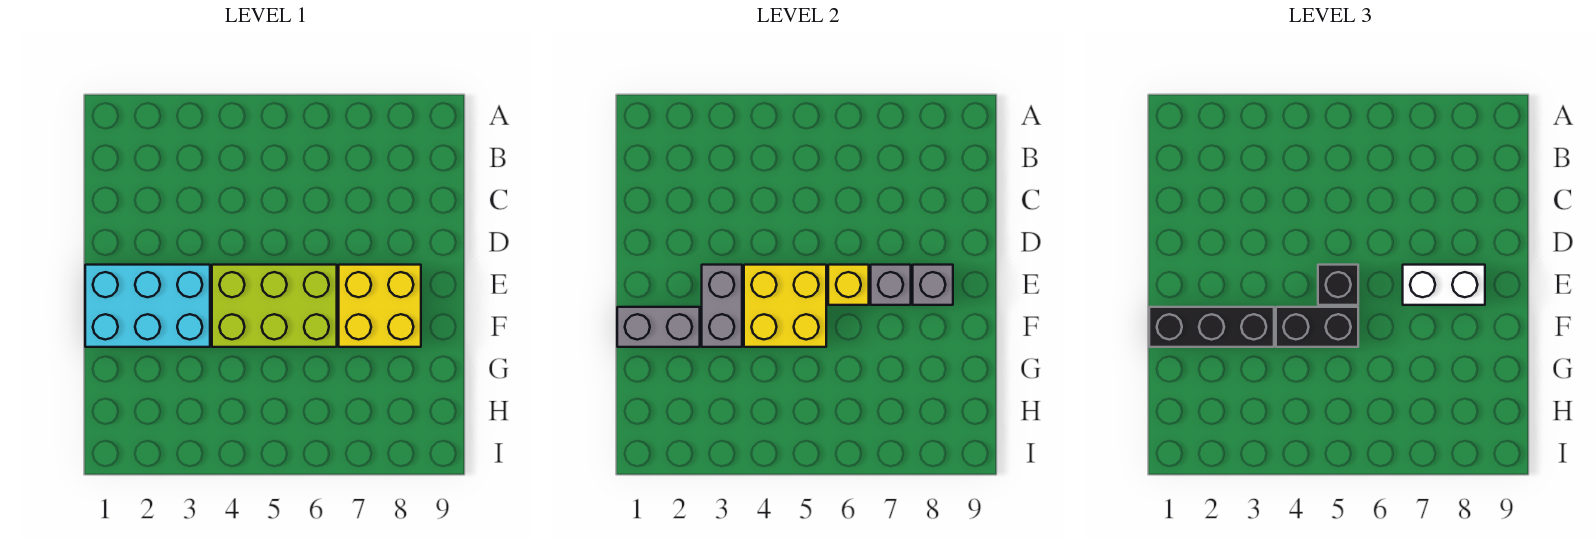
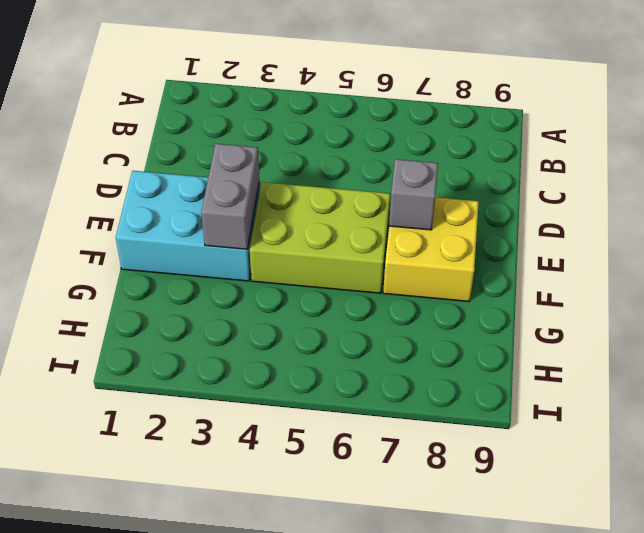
none -> yellow 2x2 brick [744,265,826,347]
none -> yellow 1x1 brick [828,265,869,305]
none -> grey 1x1 brick [913,265,953,305]

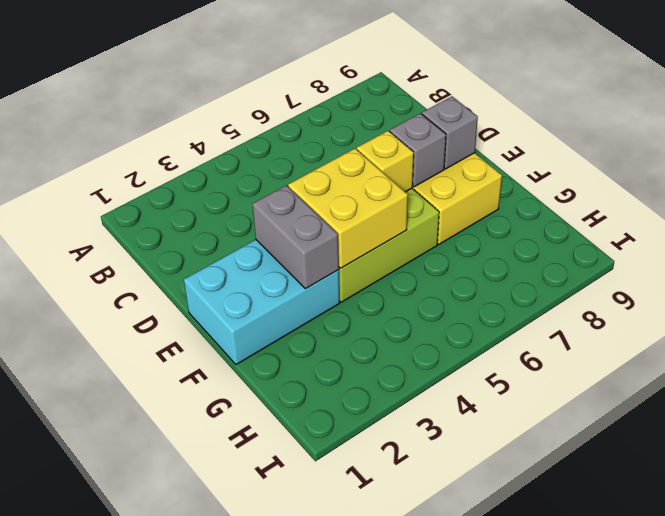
none -> grey 1x2 brick [617,307,700,347]
none -> black 1x1 brick [1318,265,1358,305]
none -> white 1x2 brick [1403,265,1485,305]

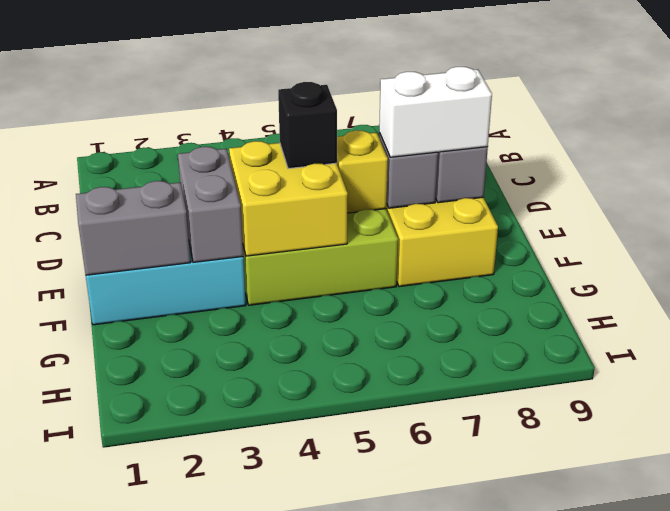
none -> black 1x3 brick [1149,307,1274,347]
none -> black 1x2 brick [1276,307,1358,347]

